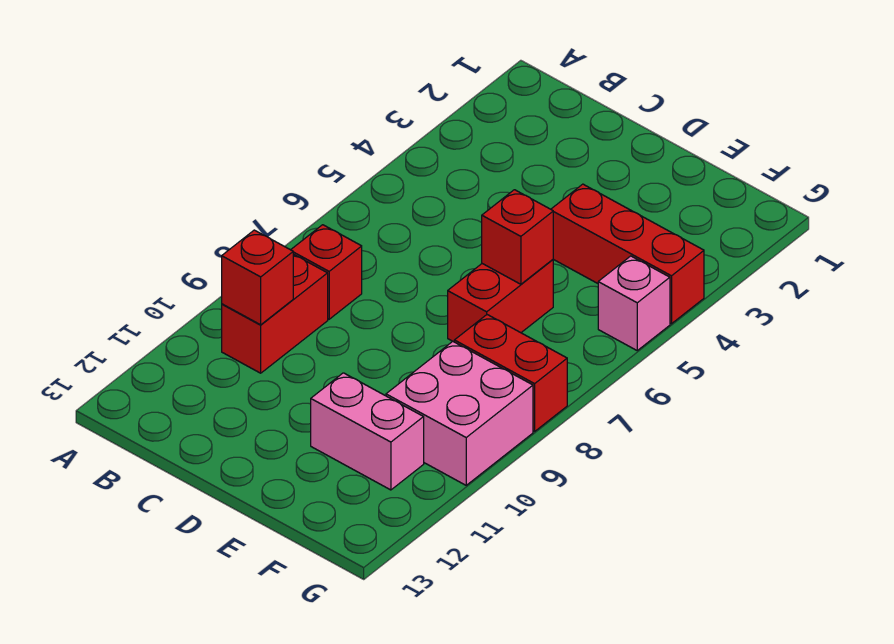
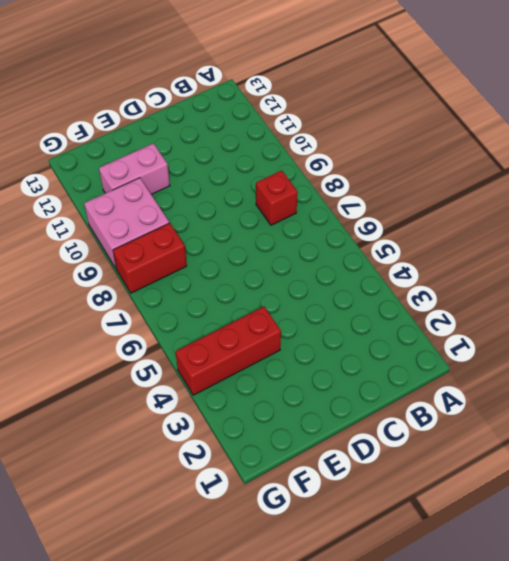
none -> red 1x2 brick [222,254,328,373]
none -> red 1x2 brick [448,260,553,342]

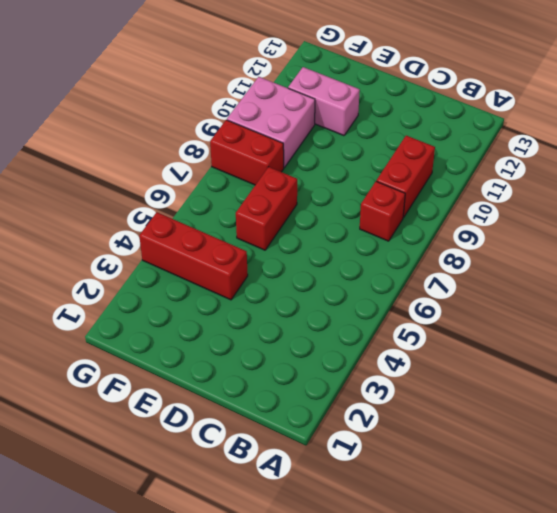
none -> pink 1x1 brick [598,256,670,350]
none -> red 1x1 brick [222,230,293,325]

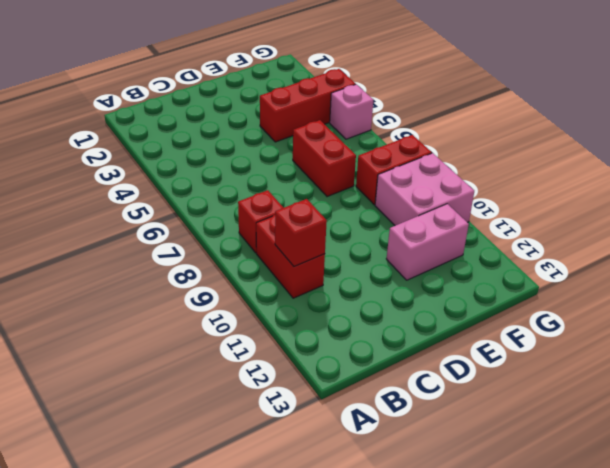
none -> red 1x1 brick [482,190,553,284]

